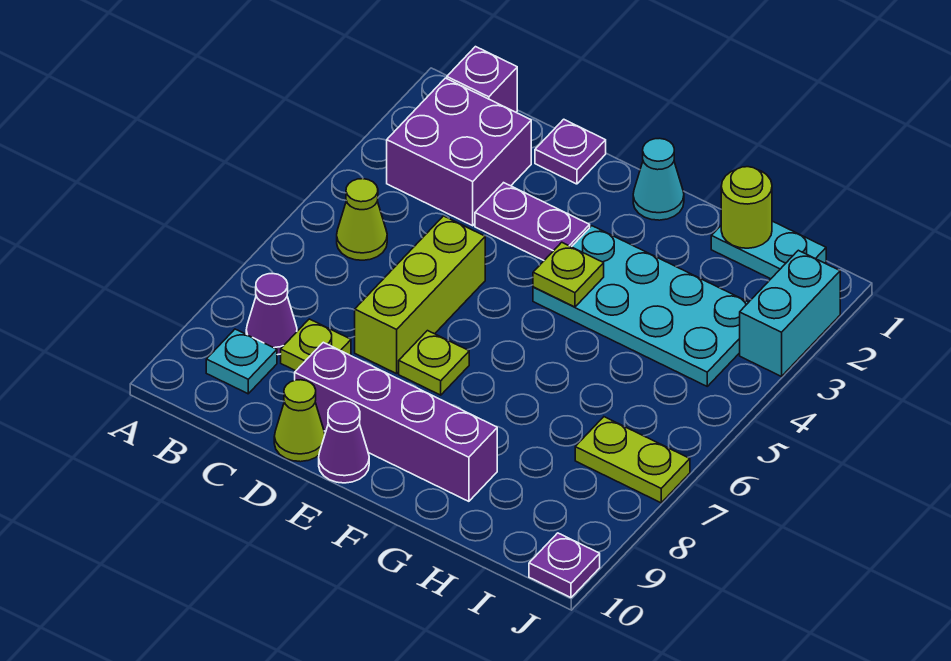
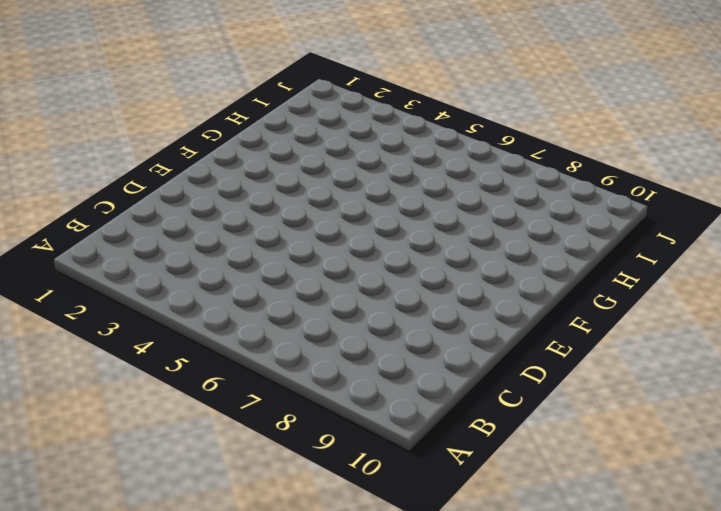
none -> purple 1x1 brick [447,47,517,112]
none -> purple 2x2 brick [387,78,531,226]
none -> lime 1x1 cone [337,179,387,260]

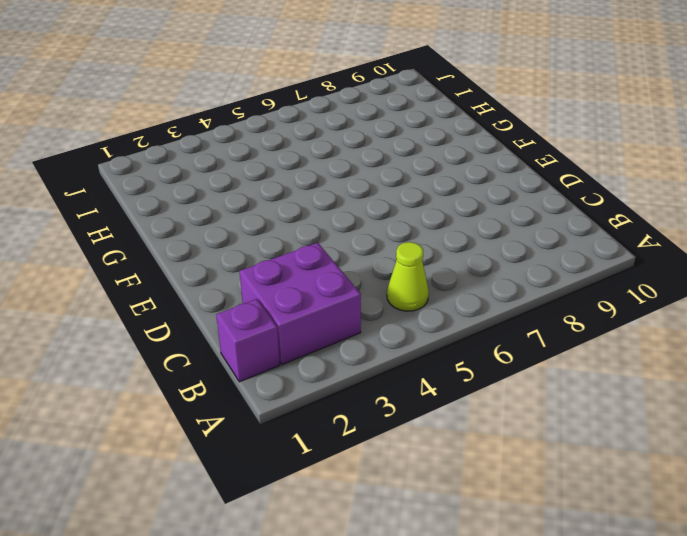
none -> purple 1x1 cone [246,274,297,355]
none -> cyan 1x1 plate [206,329,277,394]
none -> lime 1x1 plate [281,319,351,371]

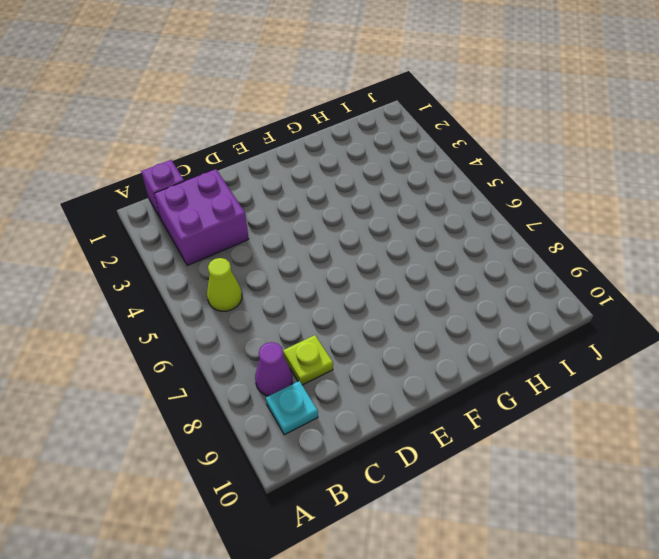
none -> purple 1x1 plate [535,119,606,184]
none -> purple 1x2 plate [475,183,590,260]
none -> lime 1x3 brick [355,216,485,374]

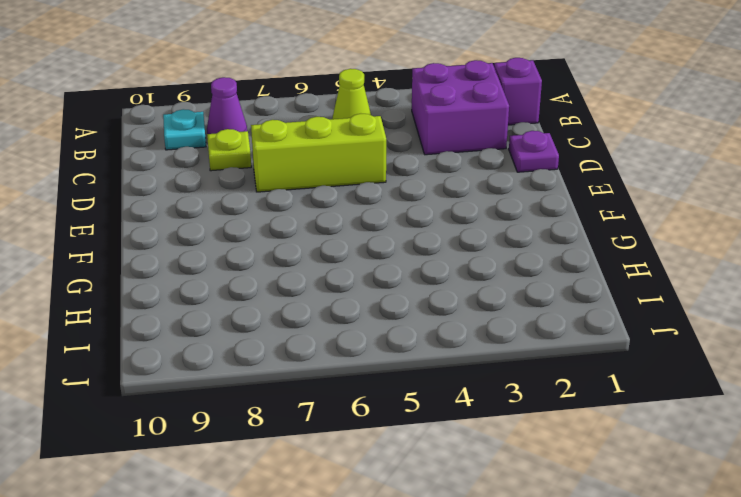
none -> purple 1x2 plate [475,183,590,260]
none -> purple 1x4 brick [295,342,497,501]
none -> lime 1x1 cone [274,380,325,462]

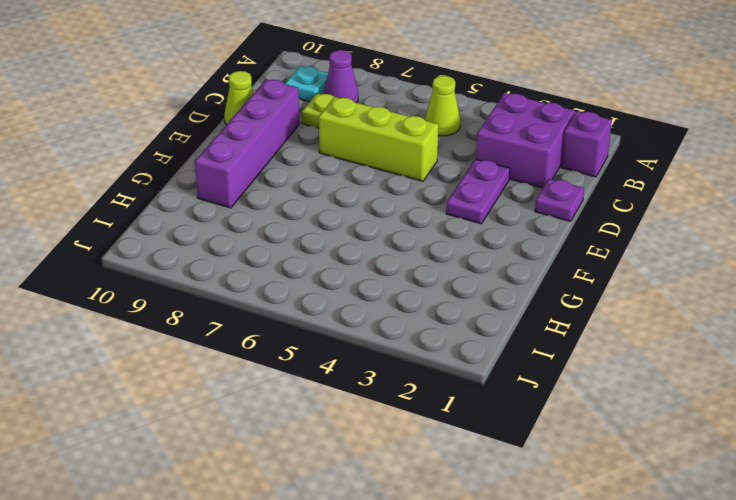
none -> lime 1x1 plate [399,331,469,395]
none -> purple 1x1 cone [319,401,369,483]
none -> cyan 1x1 cone [633,138,684,220]

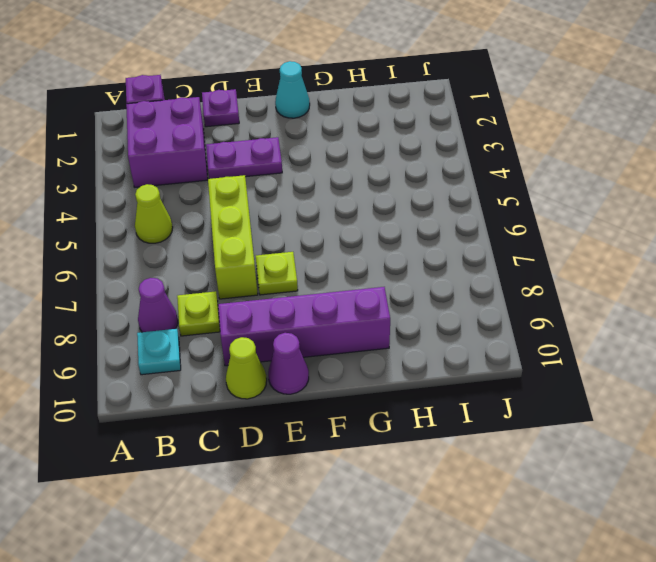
none -> cyan 2x4 plate [533,226,749,386]
none -> cyan 1x2 plate [711,221,826,279]
none -> lime 1x2 plate [575,417,690,503]

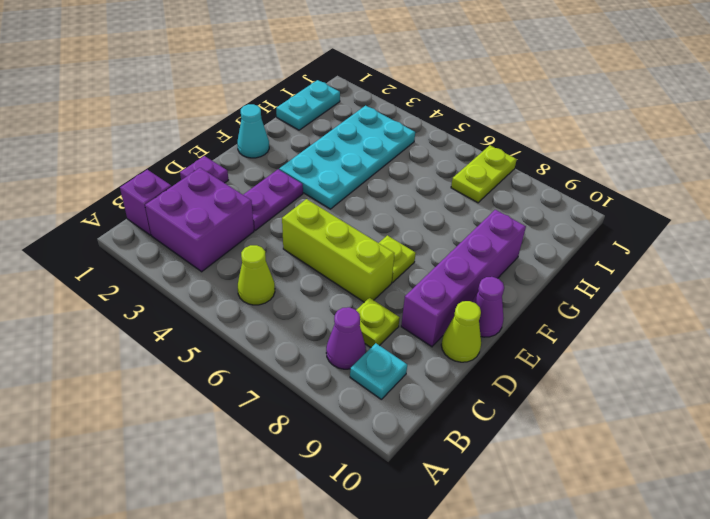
none -> cyan 1x2 brick [740,250,840,376]
none -> purple 1x1 plate [529,533,600,598]
none -> lime 1x1 plate [533,242,604,307]

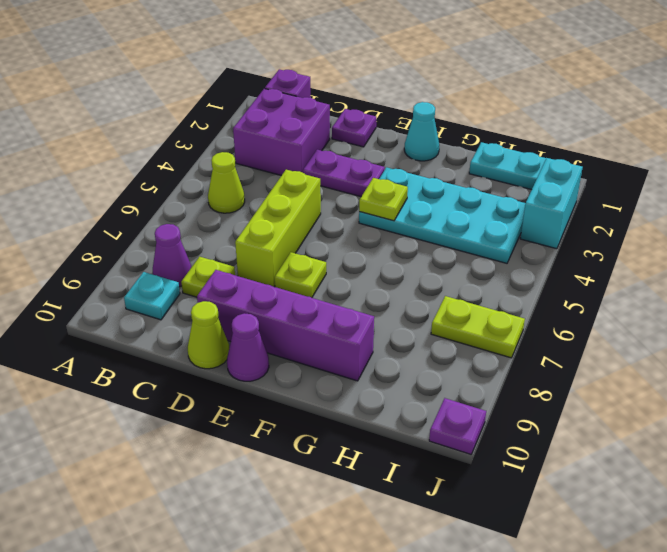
none -> lime 1x1 round brick [721,167,772,248]

